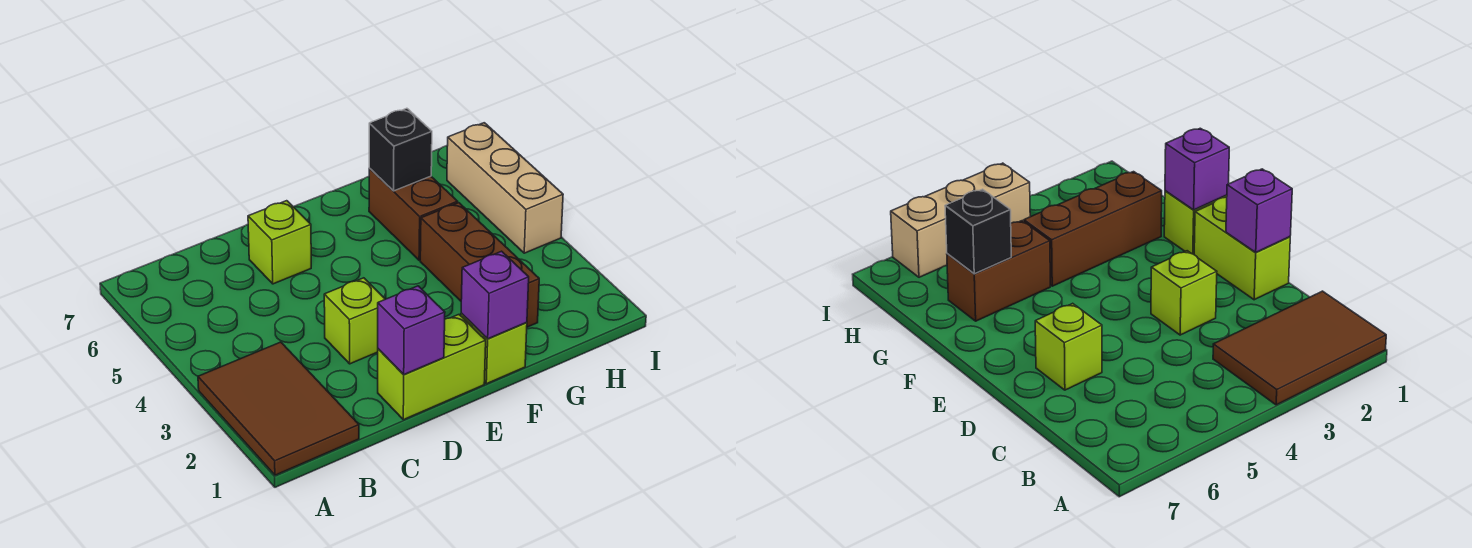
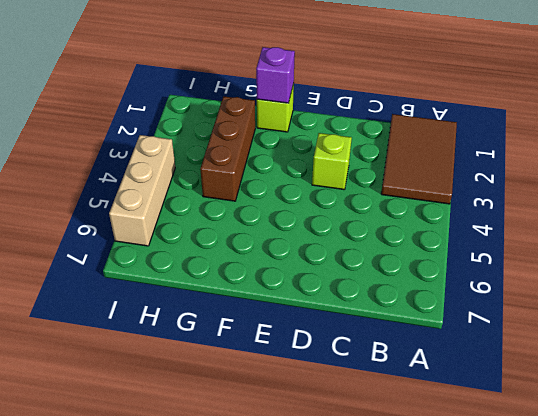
none -> lime 1x2 brick [378,315,486,420]
none -> lime 1x1 brick [248,201,311,284]

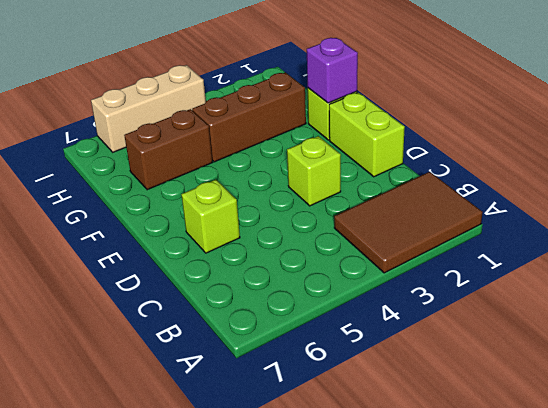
none -> purple 1x1 brick [378,286,445,375]
none -> black 1x1 brick [369,108,432,191]

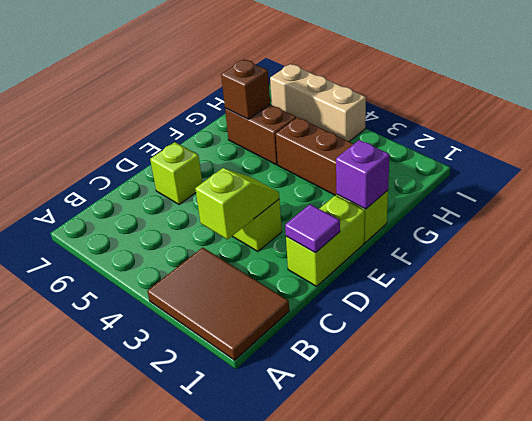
lime 1x2 slope [195,168,279,239] -> none
purple 1x1 tile [285,204,340,253] -> purple 1x1 brick [378,286,445,375]
brown 1x1 brick [221,59,270,119] -> black 1x1 brick [369,108,432,191]

